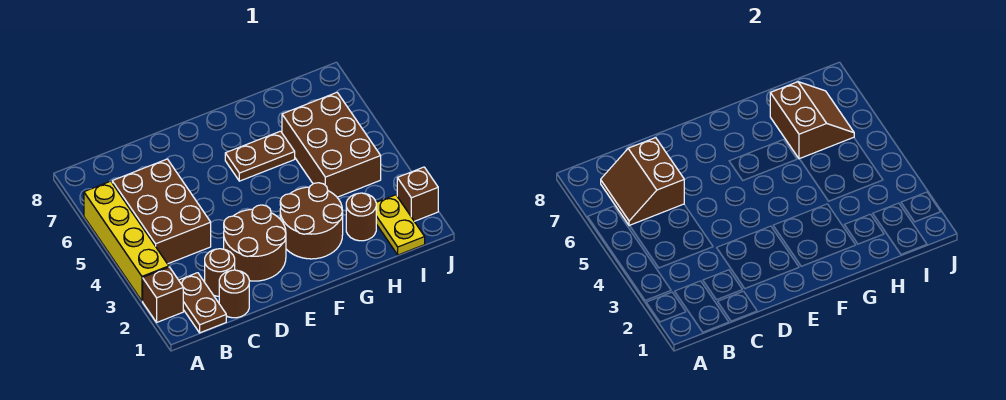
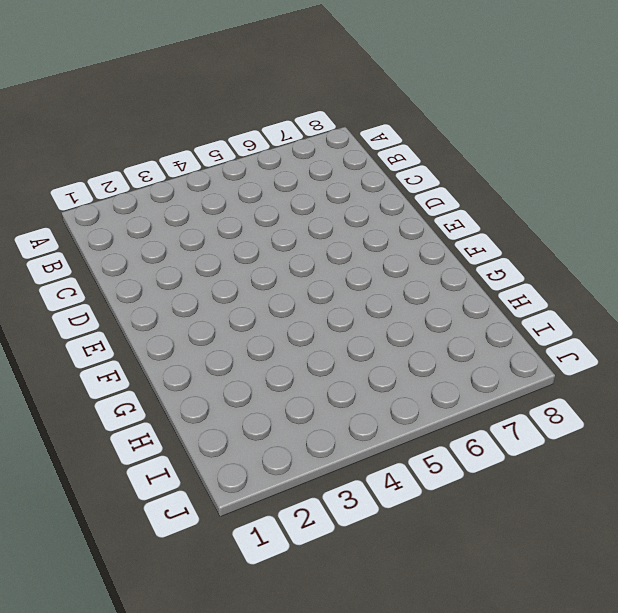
none -> brown 1x1 brick [143,267,183,322]
none -> yellow 1x4 brick [84,181,169,301]
none -> brown 1x2 plate [179,273,226,333]

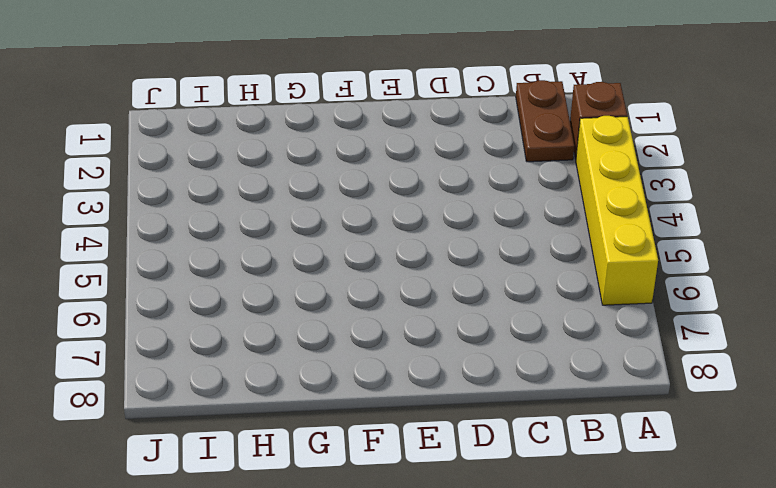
none -> brown 2x3 brick [112,159,211,264]
none -> brown 1x1 round brick [219,270,249,318]
none -> brown 1x1 round brick [205,249,235,296]

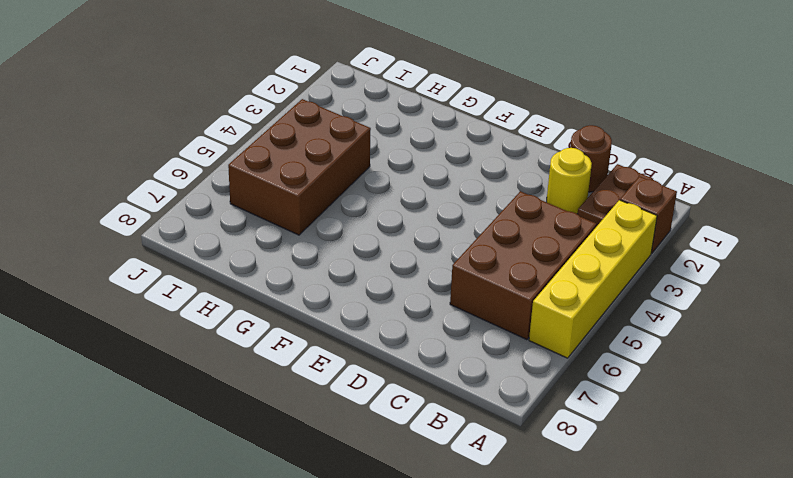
yellow 1x1 round brick [547,148,592,214] -> brown 1x1 round brick [205,249,235,296]
none -> brown 2x2 round brick [224,205,286,281]
none -> brown 2x2 round brick [280,183,343,259]
none -> brown 1x2 plate [225,131,295,181]

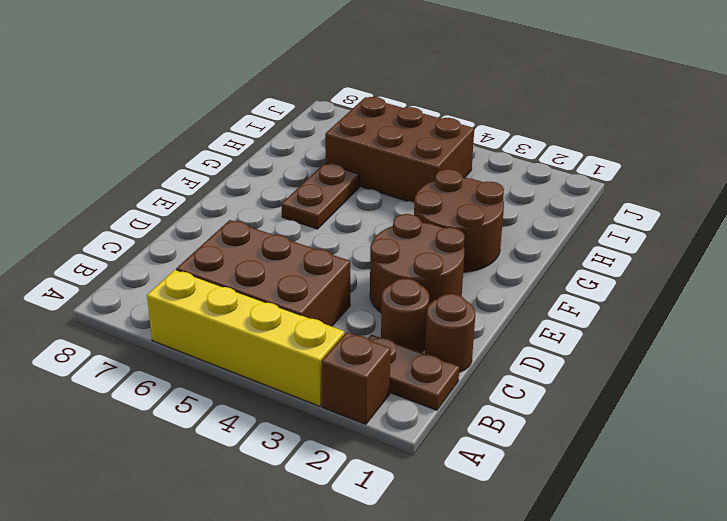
none -> brown 1x1 round brick [346,193,376,241]
none -> yellow 1x2 plate [376,195,425,255]
none -> brown 1x1 brick [397,167,438,221]

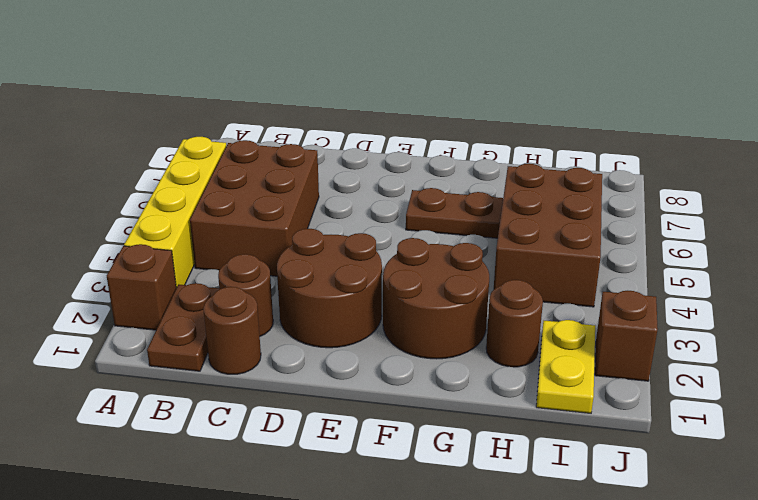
none -> brown 2x2 slope [601,138,684,226]
none -> brown 2x2 slope [770,82,854,159]

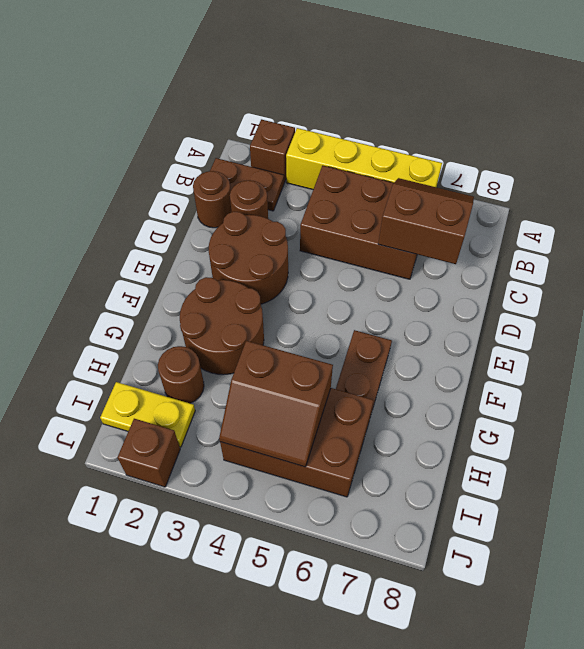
brown 2x2 slope [219,341,333,467] -> brown 2x2 slope moved to [770,82,854,159]

